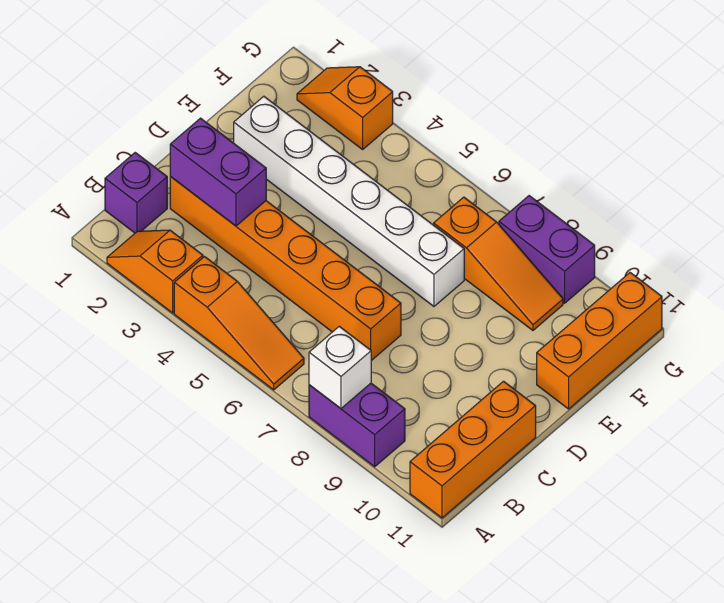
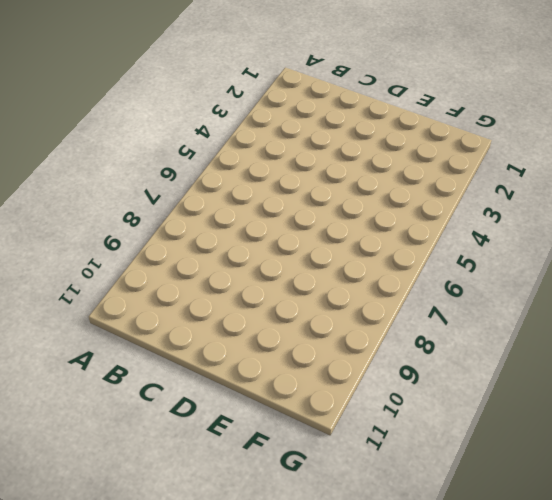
none -> orange 1x2 slope [107,230,203,313]
none -> orange 1x3 slope [174,257,304,390]
none -> purple 1x2 brick [309,383,405,467]

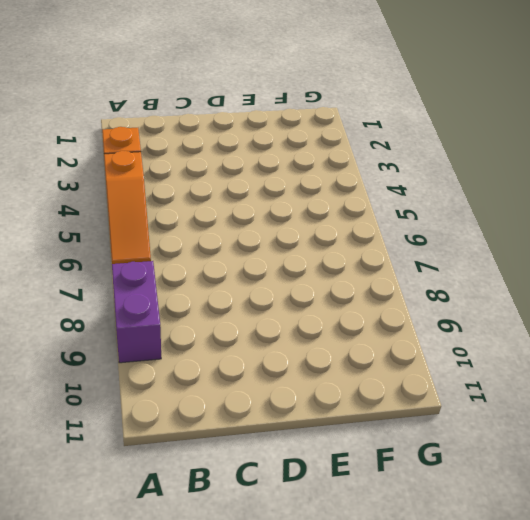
none -> orange 1x3 brick [410,381,536,518]
none -> purple 1x1 brick [105,153,167,233]
none -> orange 1x6 brick [170,177,401,361]

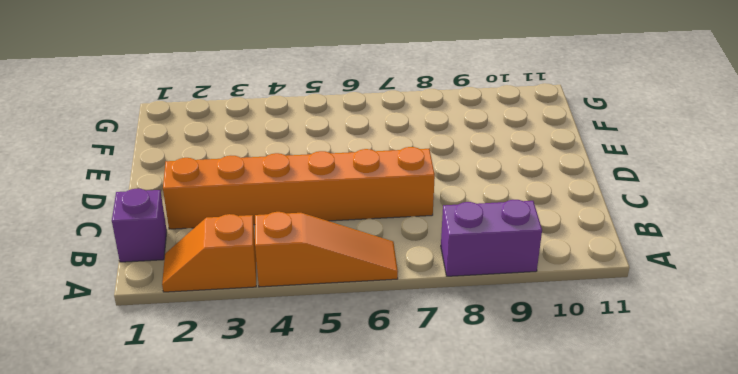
none -> orange 1x3 brick [410,381,536,518]
none -> white 1x6 brick [234,96,464,306]
none -> orange 1x3 brick [537,273,662,409]

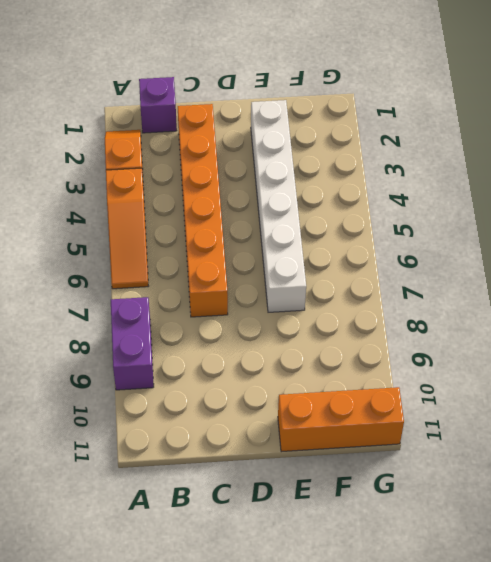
none -> orange 1x3 brick [410,381,536,518]
none -> orange 1x3 slope [434,197,563,330]
none -> orange 1x2 slope [297,67,393,149]

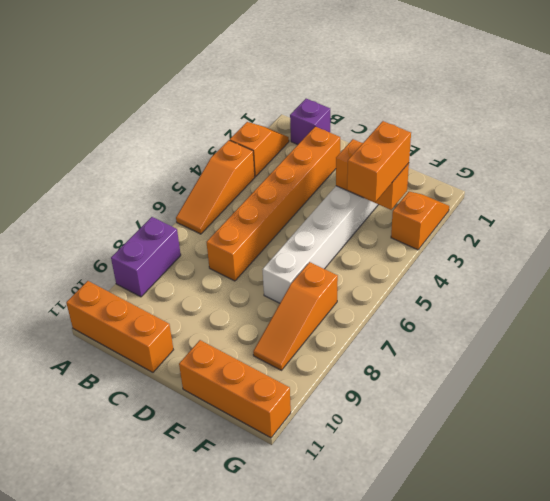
orange 1x2 brick [336,139,409,210] -> none
orange 1x2 brick [347,121,411,202] -> none
none -> purple 1x2 brick [499,196,595,303]
none -> white 1x1 brick [309,326,371,408]
none -> purple 1x2 brick [170,118,266,226]

